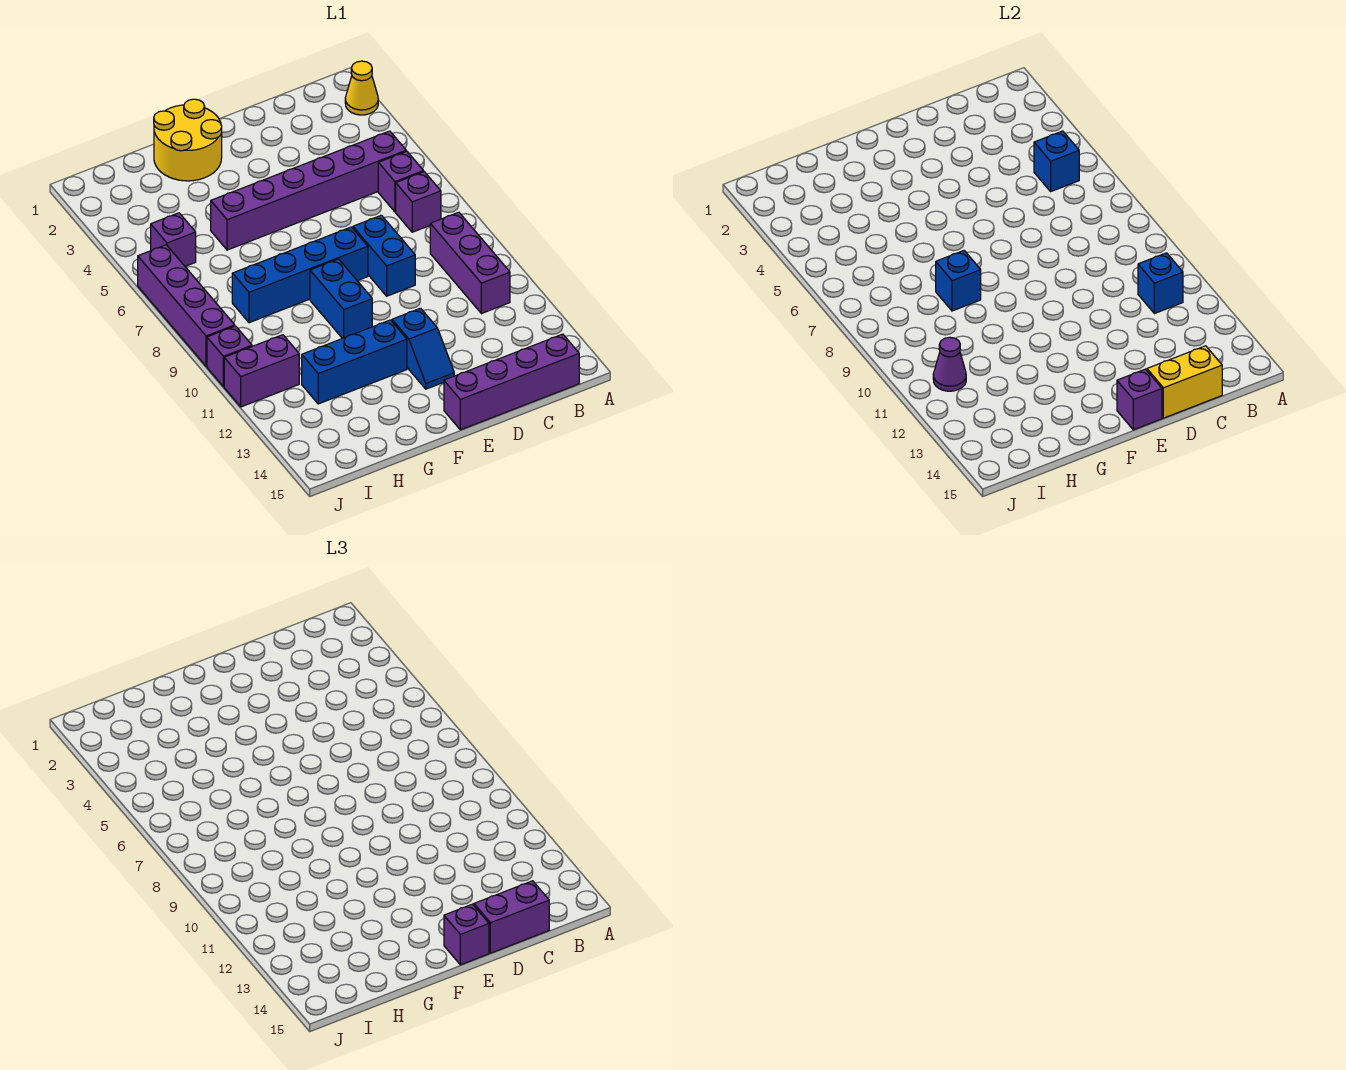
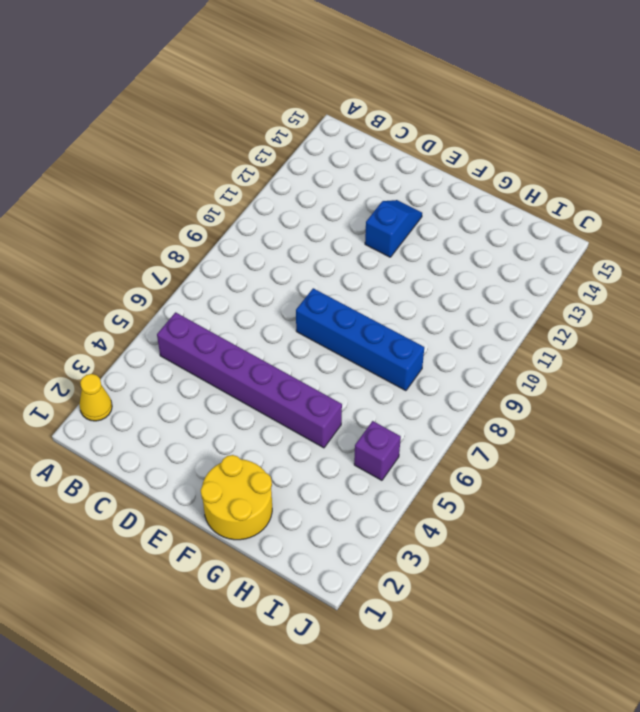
none -> purple 1x1 brick [378,151,424,212]
none -> purple 1x1 brick [396,172,441,232]
none -> purple 1x3 brick [430,212,510,314]

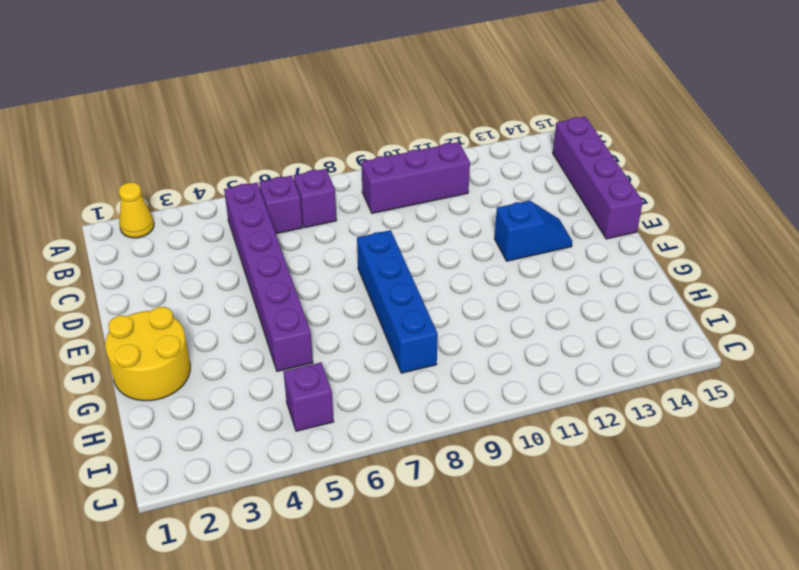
none -> blue 1x2 brick [353,215,415,296]
none -> blue 1x2 brick [310,259,372,338]
none -> blue 1x3 brick [302,320,407,404]

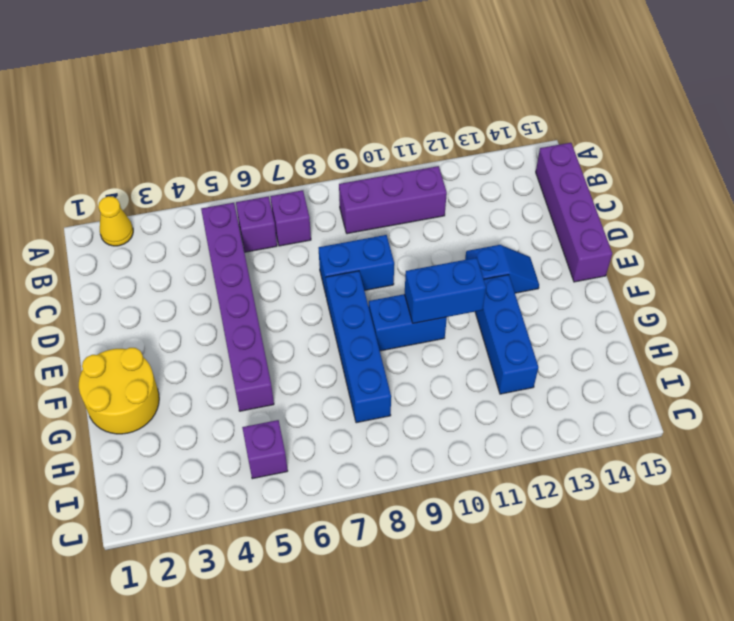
blue 1x2 brick [405,258,486,323] -> none
none -> purple 1x2 brick [224,335,299,407]
none -> purple 1x4 brick [138,245,235,366]
none -> purple 1x1 brick [207,326,252,387]

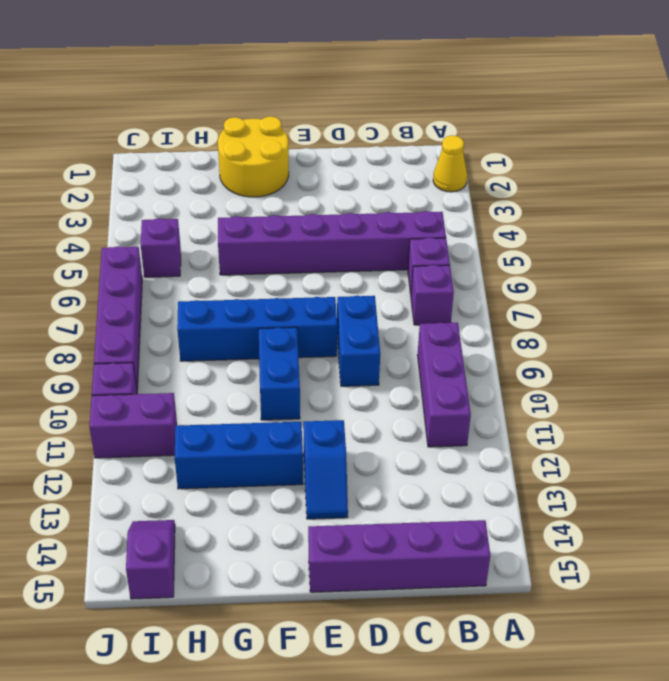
purple 1x2 slope [126,520,175,599] -> none
none -> blue 1x1 brick [1034,131,1079,191]
none -> blue 1x1 brick [1138,253,1183,314]
none -> yellow 1x2 brick [1147,346,1222,418]

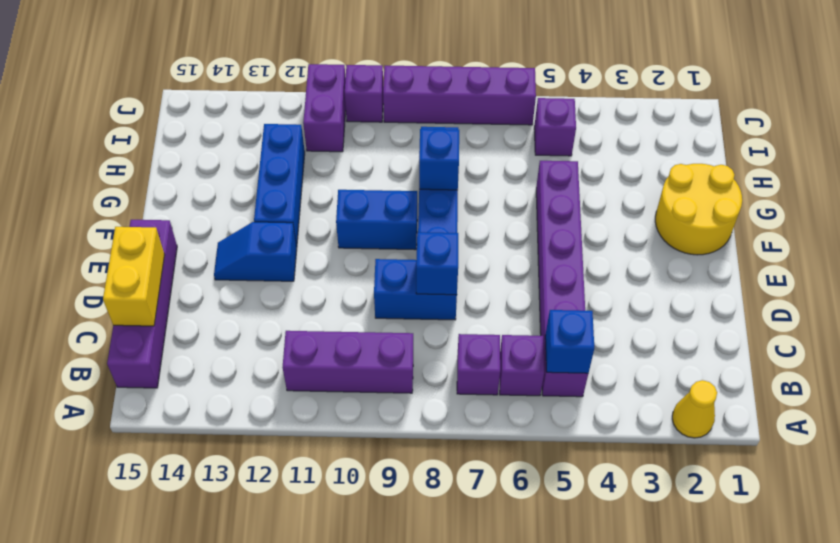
blue 1x1 brick [416,232,458,295] -> blue 1x1 brick moved to [1138,253,1183,314]
none -> purple 1x1 brick [1117,369,1162,430]
none -> purple 1x1 cone [933,337,966,391]
none -> purple 1x2 brick [474,881,549,953]

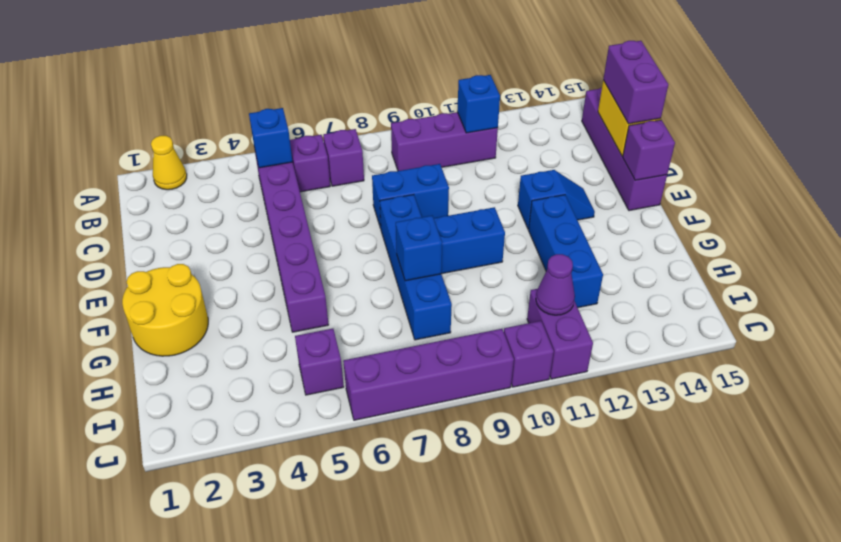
none -> purple 1x1 brick [444,904,489,965]

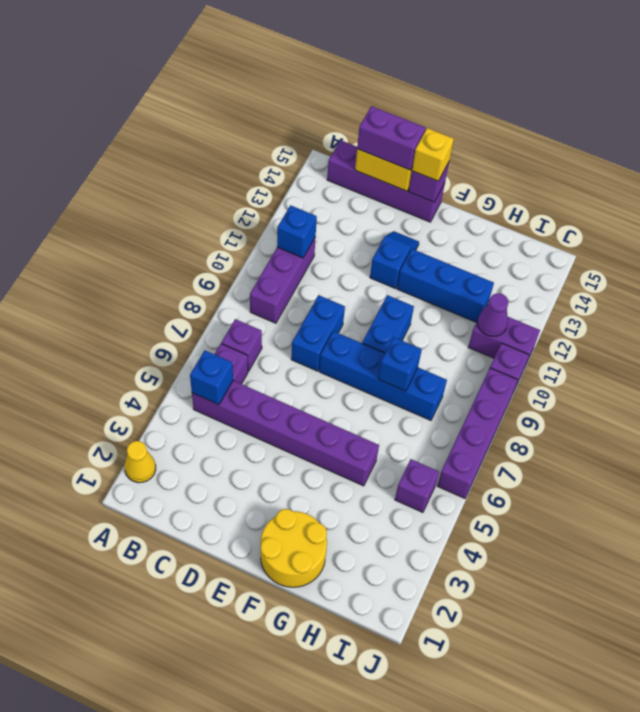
yellow 1x1 brick [412,128,454,181] -> purple 1x1 brick [444,904,489,965]

